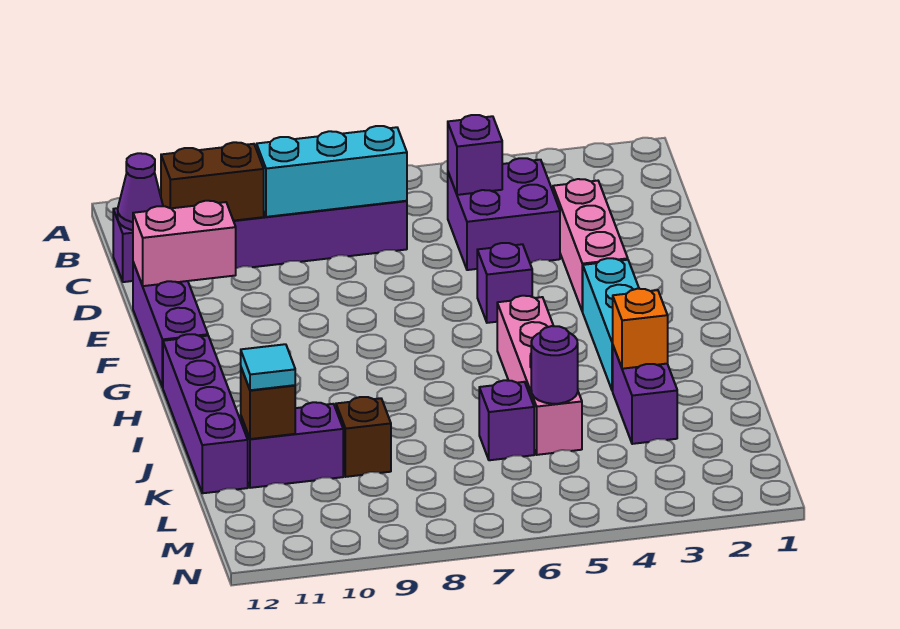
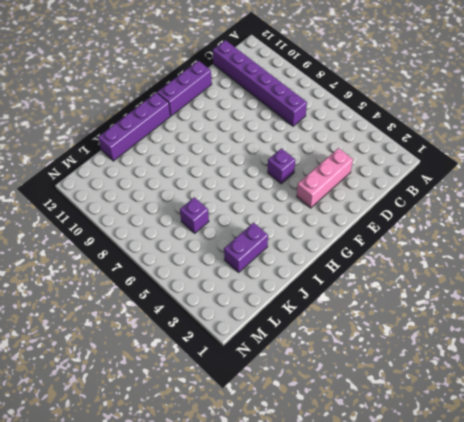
none -> purple 2x2 brick [448,158,560,270]
none -> cyan 1x3 brick [583,258,639,391]
none -> pink 1x4 brick [497,296,582,455]

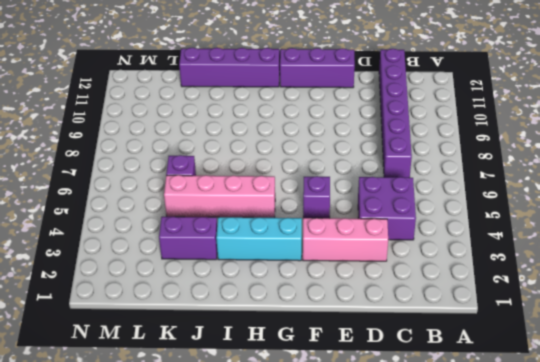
none -> brown 1x1 brick [336,397,391,477]
none -> purple 1x2 brick [241,402,343,488]
none -> purple 1x1 brick [448,115,502,195]

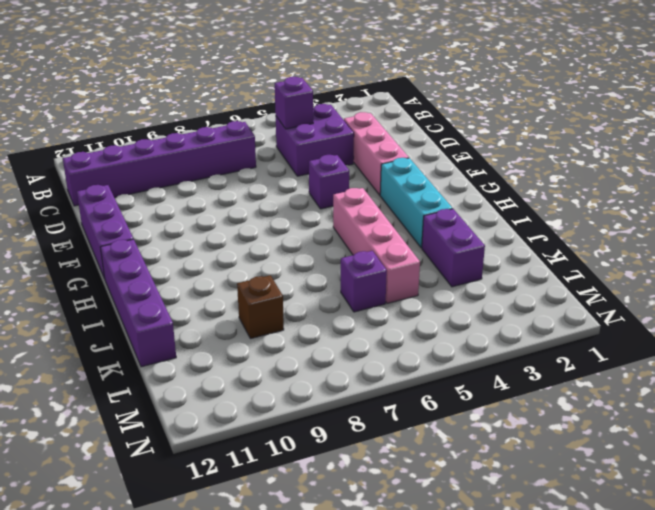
none -> purple 1x2 brick [241,402,343,488]
none -> cyan 1x3 brick [257,126,407,217]
none -> brown 1x2 brick [161,142,264,221]

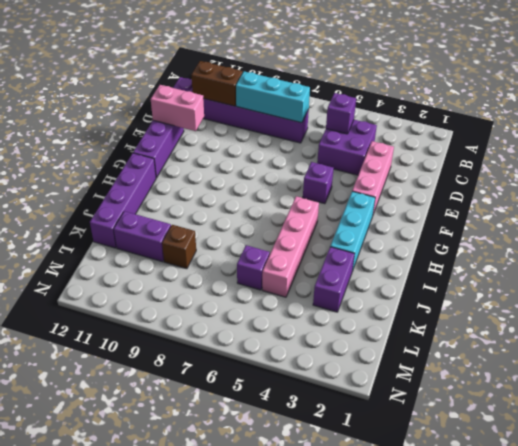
none -> purple 1x1 cone [118,153,163,230]
none -> orange 1x1 brick [613,289,668,369]
none -> purple 1x1 round brick [531,326,578,404]

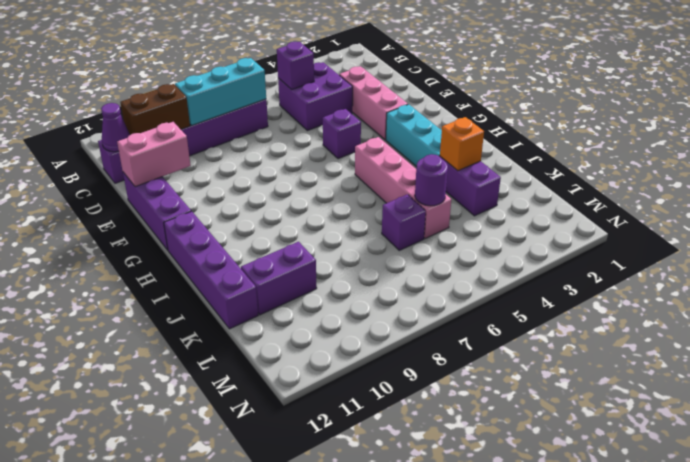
none -> brown 1x1 brick [336,397,391,477]
none -> brown 1x1 brick [241,368,295,439]
none -> cyan 1x1 tile [241,344,295,390]

